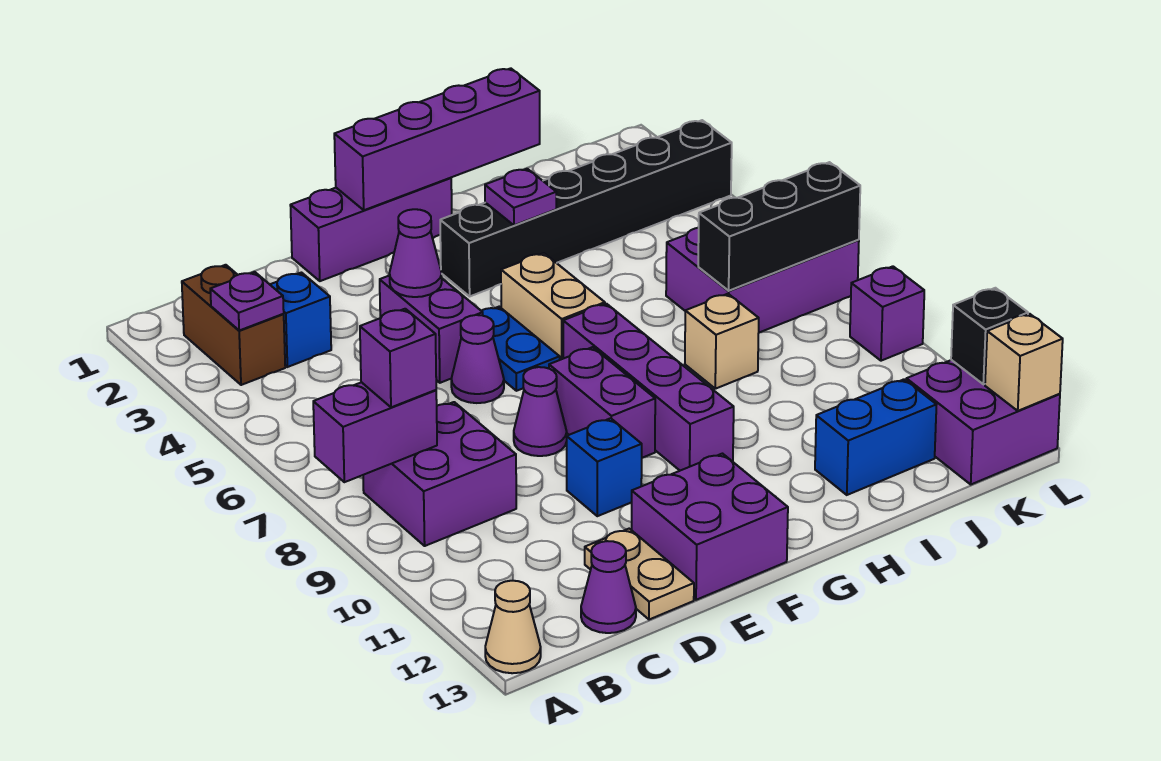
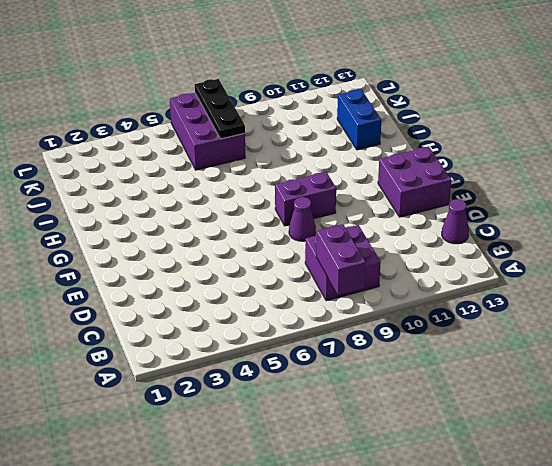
black 1x3 plate [195,79,245,139] -> black 1x3 brick [698,162,860,291]
none -> tan 1x1 cone [485,581,541,673]
none -> brown 1x2 brick [182,265,285,385]
none -> blue 1x1 brick [270,273,331,367]
none -> tan 1x2 plate [585,529,694,620]

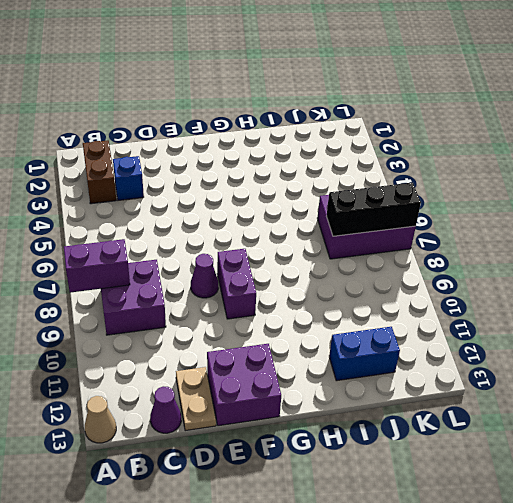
none -> purple 1x3 brick [290,178,452,281]
none -> purple 1x2 brick [380,275,483,383]
none -> purple 1x1 cone [451,315,504,403]
none -> blue 1x1 brick [567,418,642,516]

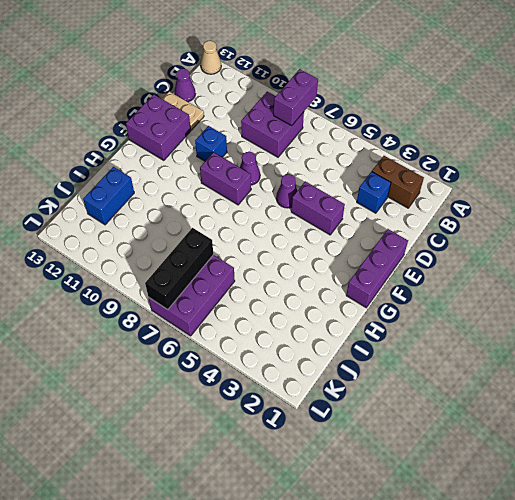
none -> blue 1x2 plate [481,307,560,391]
none -> black 1x6 brick [440,120,732,296]
none -> tan 1x2 brick [501,253,605,360]
none -> purple 1x4 brick [563,304,734,471]

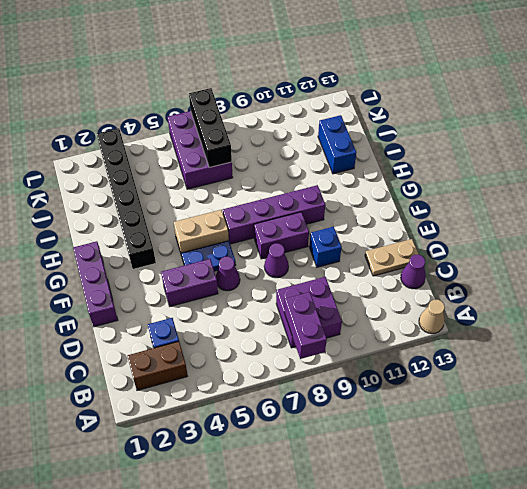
none -> purple 2x2 brick [632,454,788,600]
none -> tan 1x1 brick [685,294,759,389]
none -> purple 2x2 brick [906,360,1060,484]
none -> purple 1x1 brick [850,266,924,361]

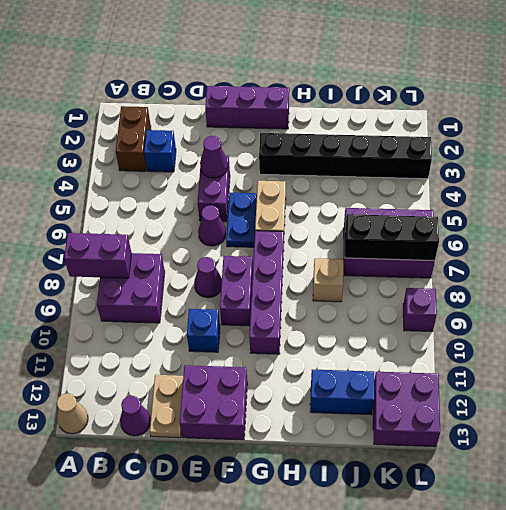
none -> purple 1x1 plate [210,272,284,330]
none -> purple 1x4 brick [334,68,540,210]
none -> purple 1x1 plate [485,169,556,225]
none -> black 1x1 brick [951,288,1028,384]

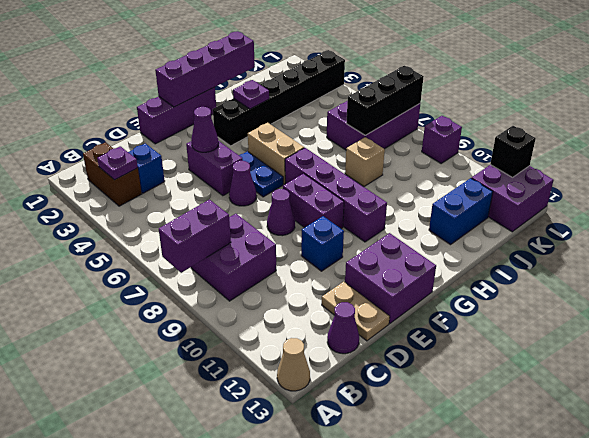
none -> tan 1x1 brick [985,314,1063,411]
none -> purple 1x1 brick [360,309,436,407]

